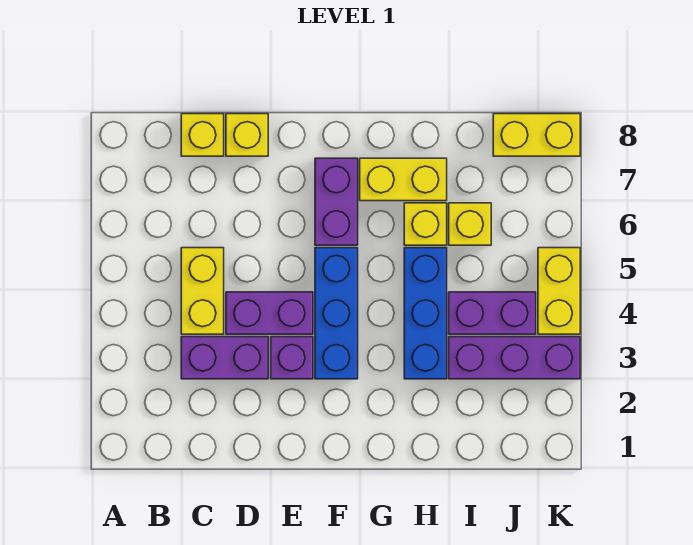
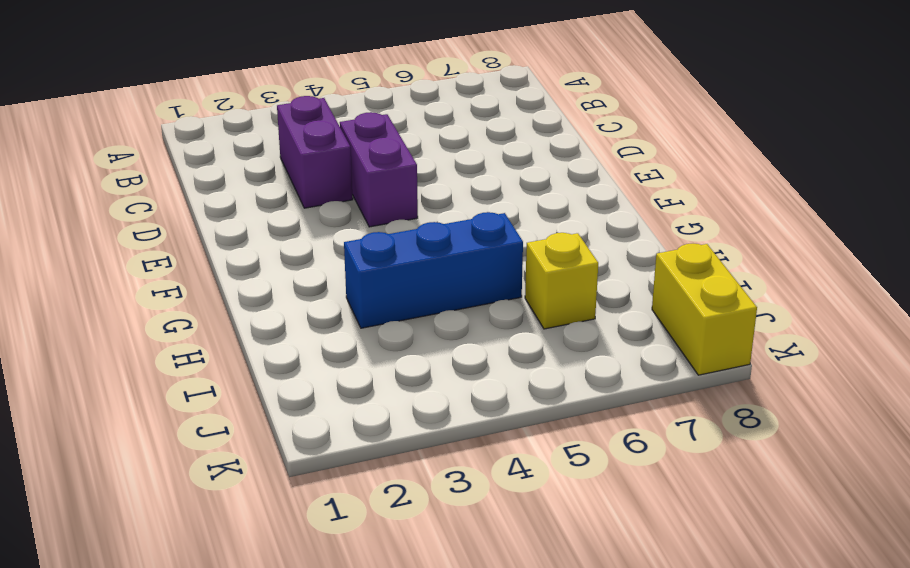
none -> yellow 1x2 brick [181,248,224,334]
none -> yellow 1x1 brick [181,114,224,156]
none -> yellow 1x1 brick [226,114,268,156]

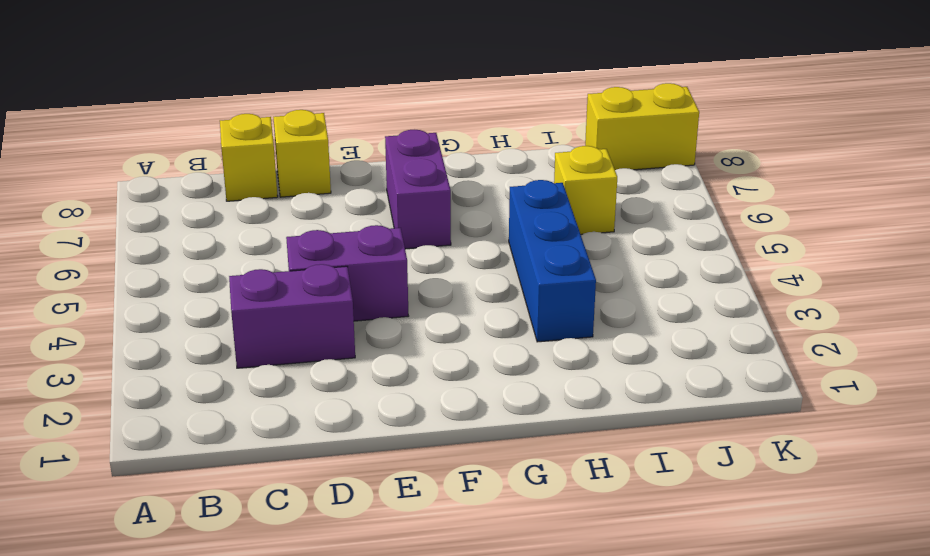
none -> yellow 1x2 brick [181,248,224,334]
none -> purple 1x1 brick [271,337,313,379]
none -> blue 1x3 brick [315,248,358,379]

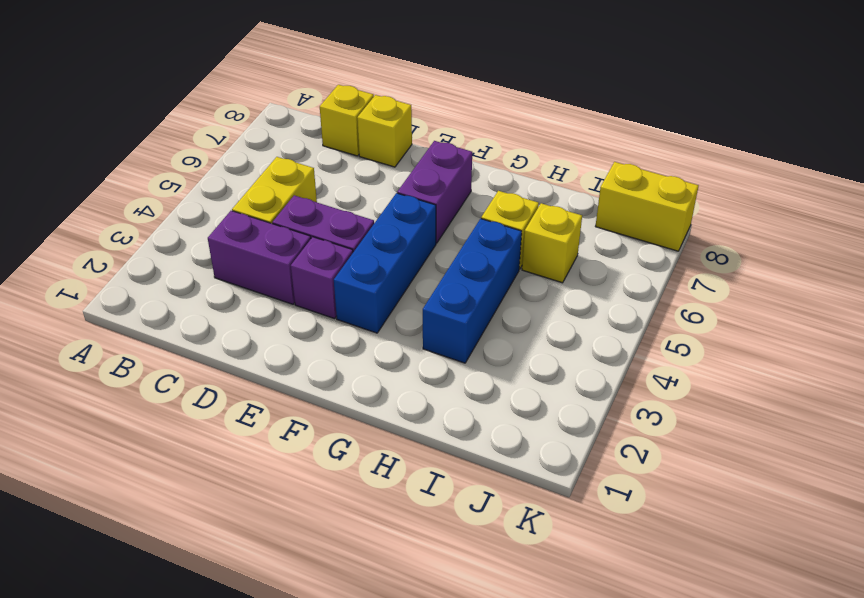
none -> yellow 1x2 brick [360,158,447,201]
none -> purple 1x3 brick [449,337,580,379]
none -> purple 1x2 brick [449,292,536,334]

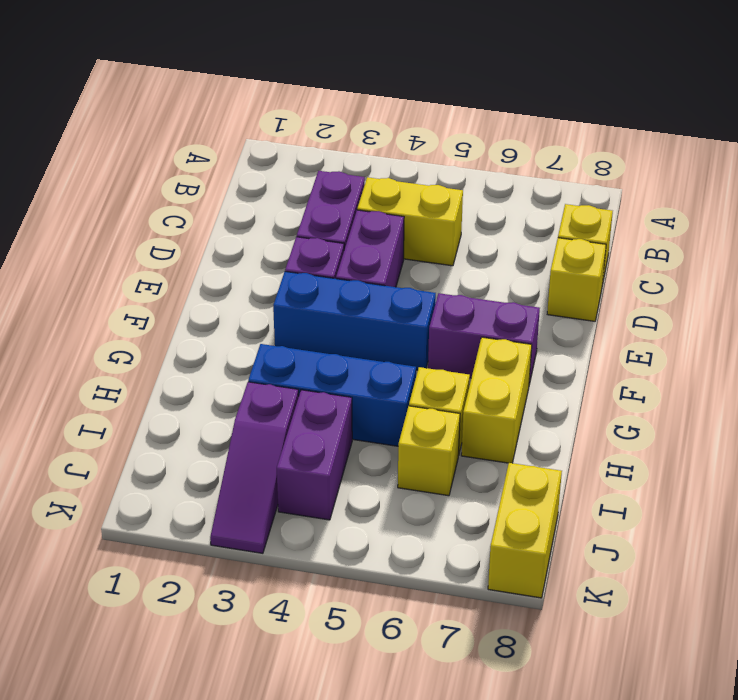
purple 1x3 slope [210,382,299,553] -> purple 1x3 brick [449,337,580,379]
none -> yellow 1x2 brick [538,248,580,334]

